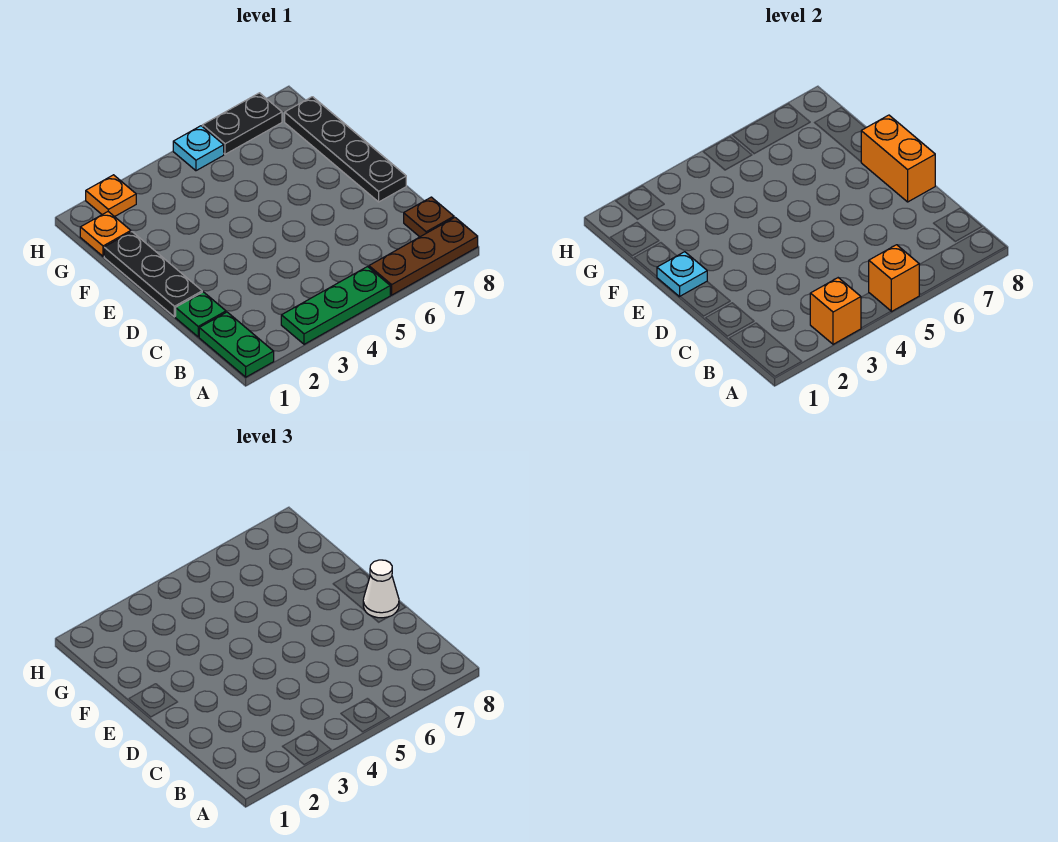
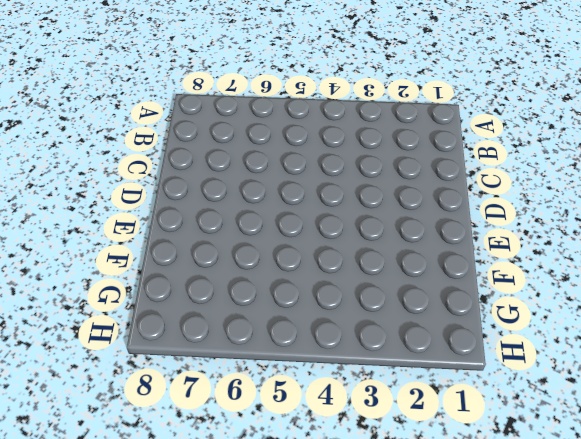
none -> green 1x2 plate [199,312,274,377]
none -> green 1x3 plate [281,267,390,344]
none -> brown 1x3 plate [369,218,478,295]

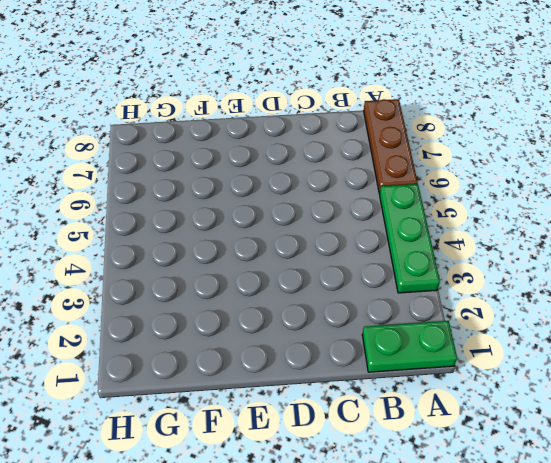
none -> brown 1x1 plate [404,197,454,237]
none -> green 1x1 plate [176,292,226,337]
none -> black 1x3 plate [104,232,202,317]

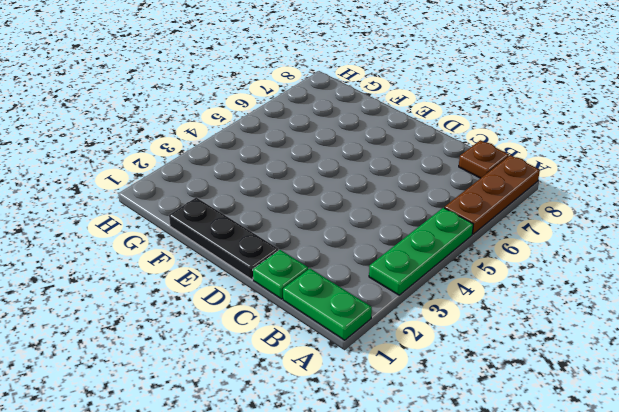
none -> black 1x4 plate [285,97,406,202]
none -> orange 1x1 plate [80,212,131,256]
none -> orange 1x1 plate [86,175,136,217]

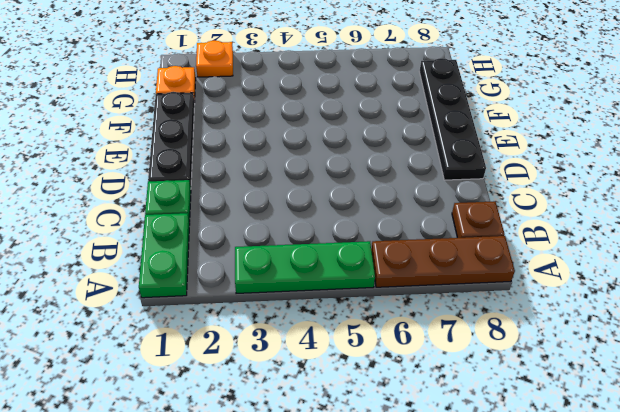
none -> cyan 1x1 plate [173,126,224,171]
none -> black 1x2 plate [202,93,282,154]
none -> orange 1x1 brick [810,278,861,344]

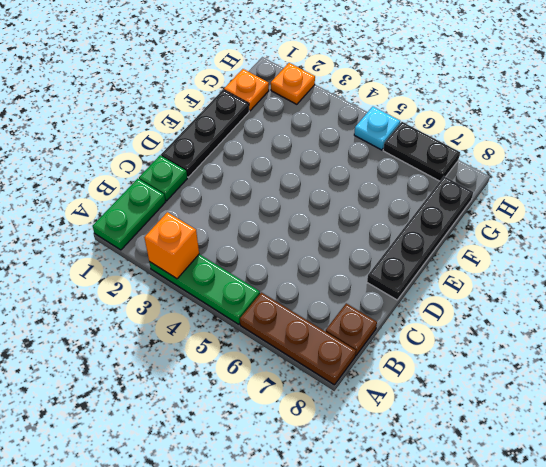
none -> orange 1x1 brick [869,245,919,312]
none -> orange 1x2 brick [861,115,935,202]
none -> cyan 1x1 plate [657,252,707,297]

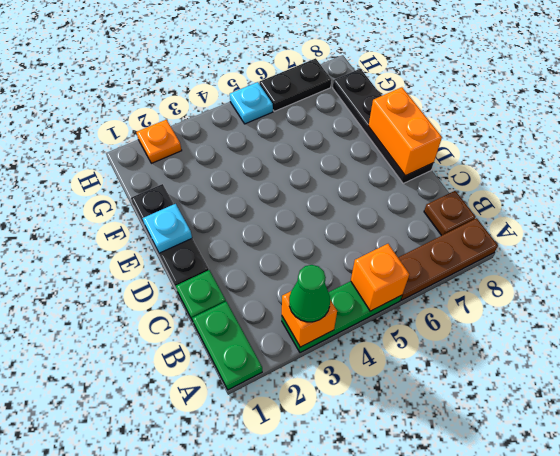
green 1x1 cone [289,265,330,322] -> none
none -> orange 1x1 plate [80,212,131,256]
none -> white 1x1 cone [363,560,399,618]

